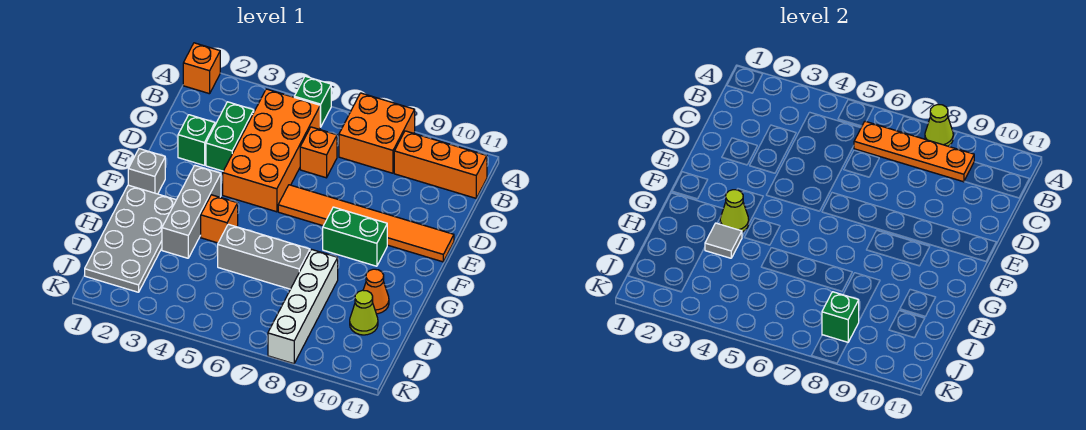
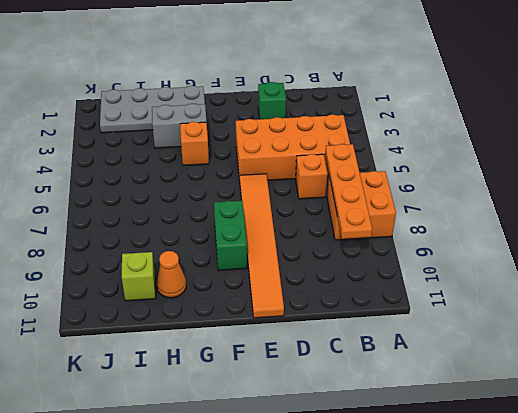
grey 1x2 brick [152,104,207,148] -> grey 1x3 brick [162,165,221,258]
lime 1x1 brick [122,252,155,301] -> lime 1x1 cone [350,290,378,335]
none -> orange 1x1 brick [183,43,220,94]
none -> green 1x1 brick [294,76,331,127]
none -> orange 1x3 brick [394,131,487,198]

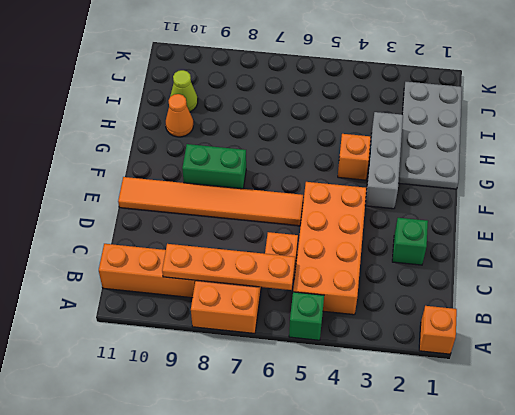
none -> green 1x2 brick [206,102,254,171]
none -> grey 1x1 brick [128,149,165,194]
none -> grey 1x3 brick [218,224,310,289]

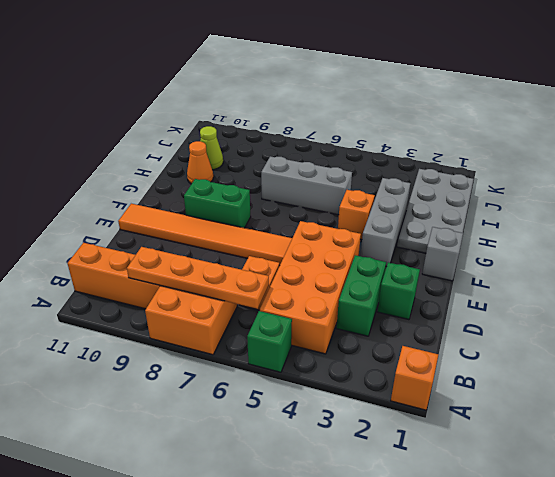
none -> white 1x4 brick [268,250,338,364]
none -> lime 1x1 cone [925,105,953,146]
none -> lime 1x1 cone [720,190,749,232]

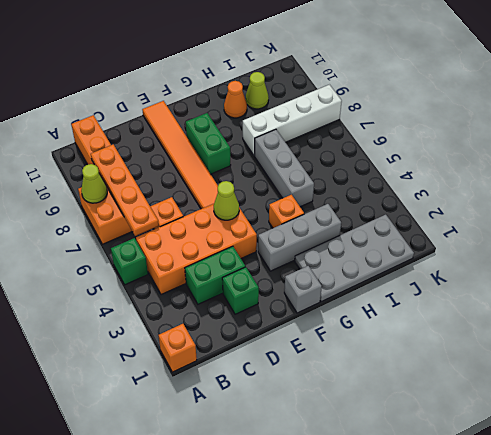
lime 1x1 cone [214,181,239,220] -> lime 1x1 cone moved to [720,190,749,232]
none -> grey 1x1 tile [705,223,742,258]
none -> green 1x1 brick [822,292,859,342]

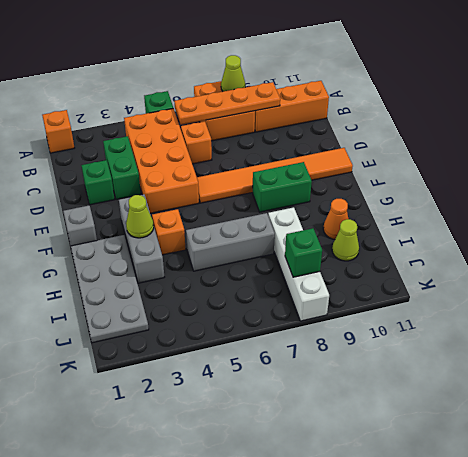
none -> grey 1x1 tile [705,223,742,258]

